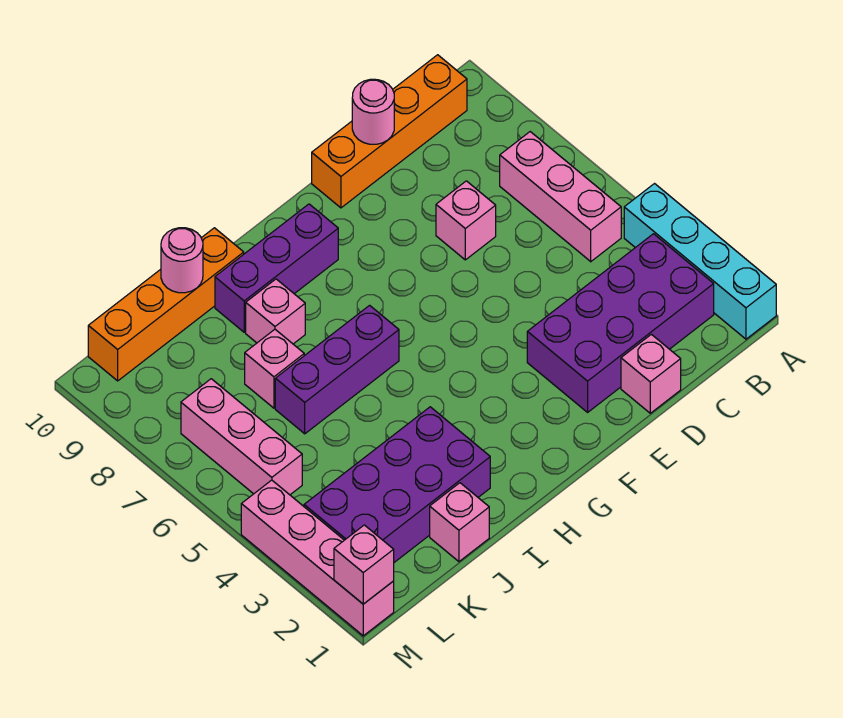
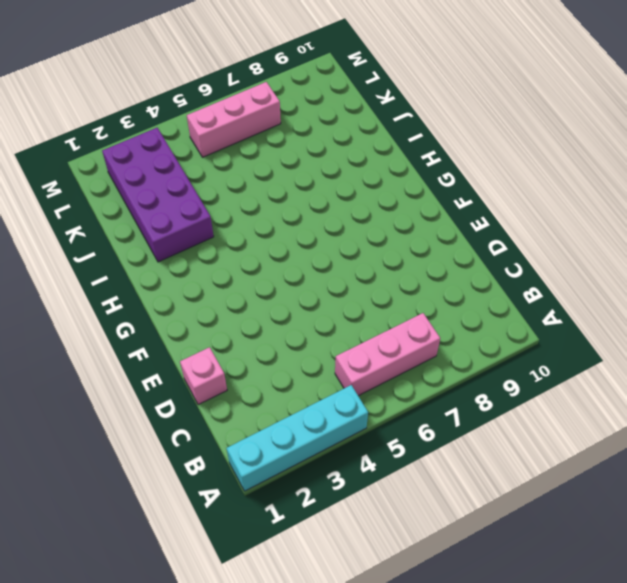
none -> purple 2x4 brick [527,234,714,412]
none -> orange 1x4 brick [312,55,467,208]
none -> pink 1x1 brick [436,181,496,260]

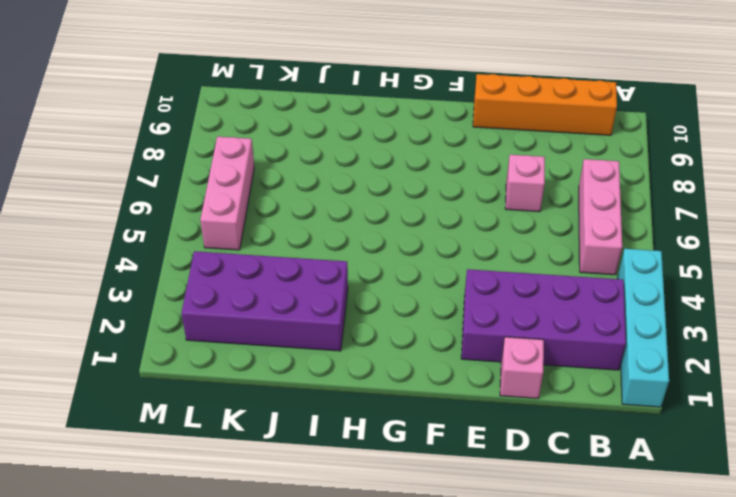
none -> purple 1x3 brick [215,204,338,332]
none -> purple 1x3 brick [275,305,399,434]
none -> pink 1x1 brick [246,279,305,344]

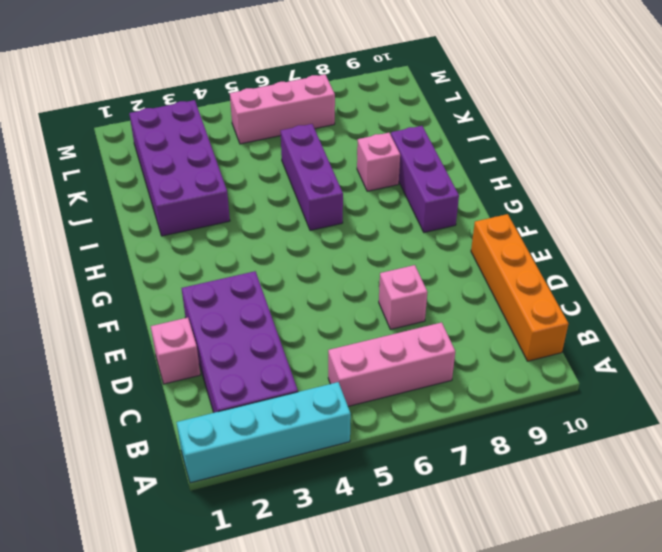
none -> orange 1x4 brick [88,228,244,381]
none -> pink 1x1 brick [430,483,489,562]
none -> pink 1x1 brick [245,329,304,408]

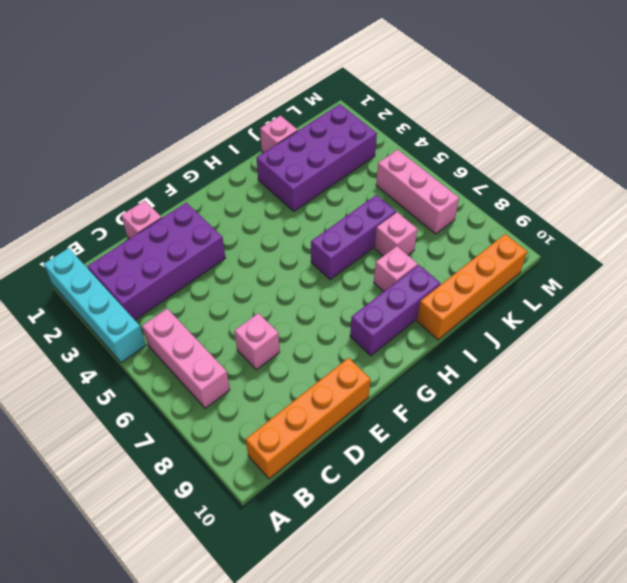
none -> pink 1x4 brick [241,480,394,636]
none -> pink 1x1 round brick [352,79,394,144]
none -> pink 1x1 round brick [161,228,203,293]

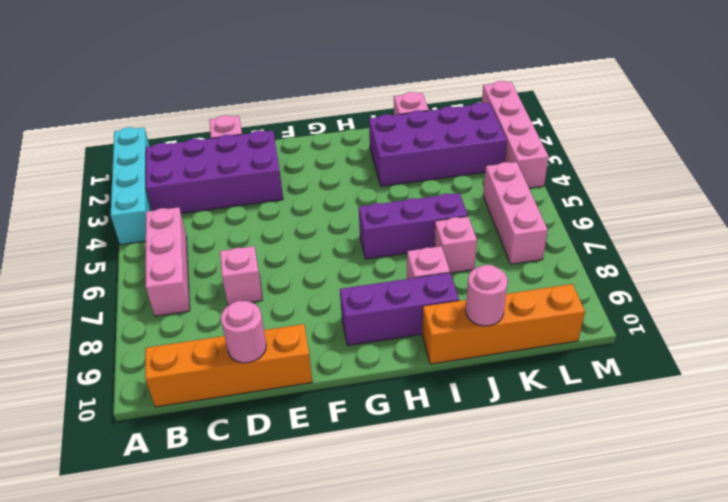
none -> pink 1x1 brick [334,525,394,604]

